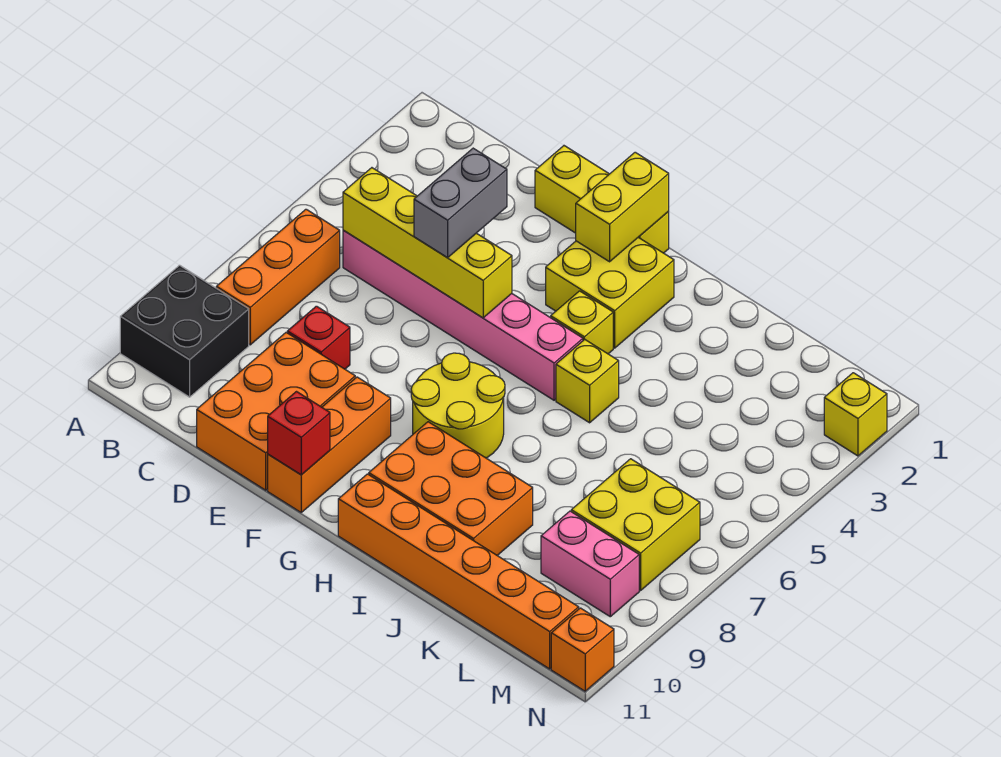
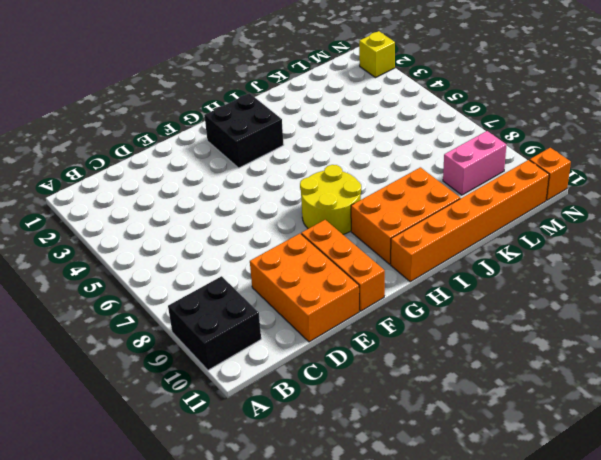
black 2x2 brick [204,93,284,168] -> yellow 2x2 brick [546,237,674,348]
none -> orange 1x3 brick [216,209,340,345]
none -> pink 1x6 brick [343,230,583,400]
none -> red 1x1 brick [287,306,350,369]

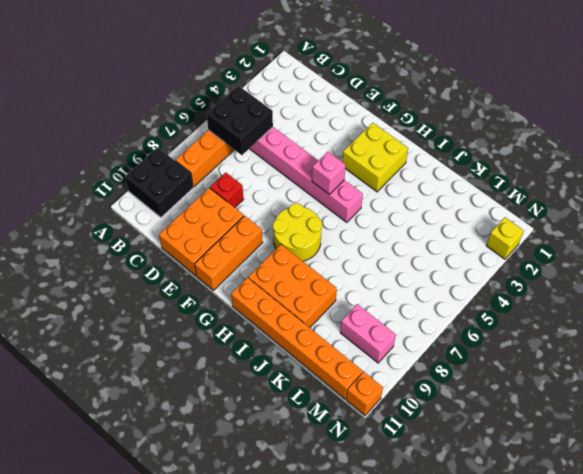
black 2x2 brick [206,86,273,155] -> yellow 1x4 brick [343,168,512,318]
pink 1x1 brick [312,152,346,194] -> none
none -> yellow 1x3 brick [535,146,669,253]
none -> yellow 1x1 brick [551,291,613,354]
none -> yellow 1x1 brick [556,339,619,423]

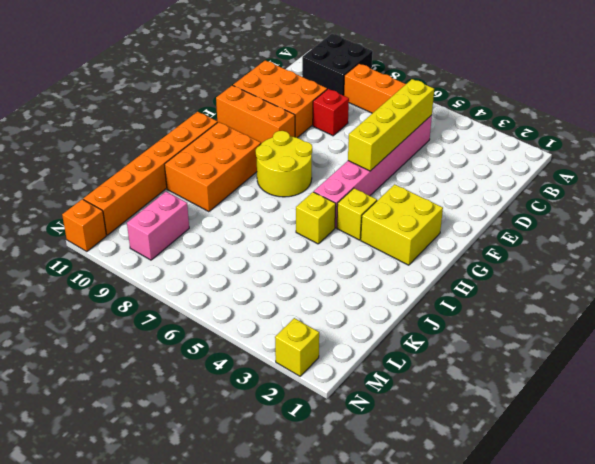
none -> yellow 1x3 brick [535,146,669,253]
none -> yellow 2x2 brick [571,459,700,590]
none -> red 1x1 brick [268,392,330,475]

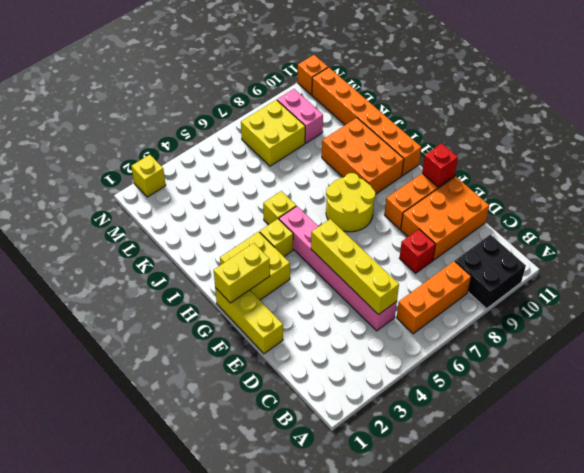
none -> grey 1x2 brick [414,148,507,258]

